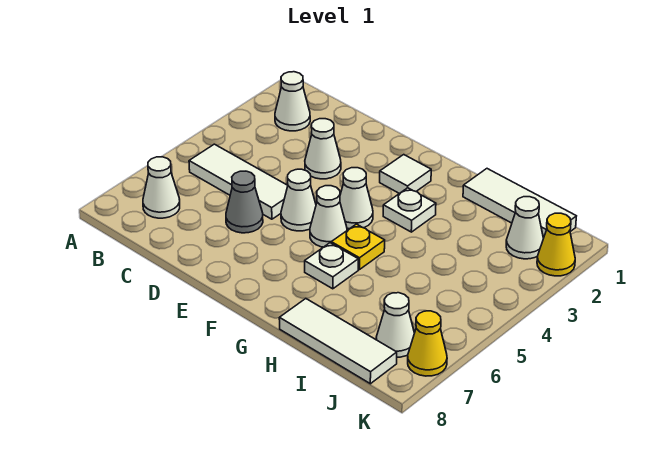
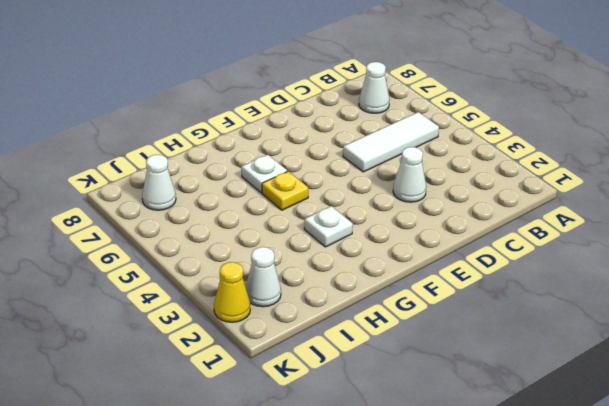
none -> white 1x1 cone [275,72,310,131]
none -> grey 1x1 cone [226,171,263,233]
none -> white 1x1 cone [281,169,316,231]

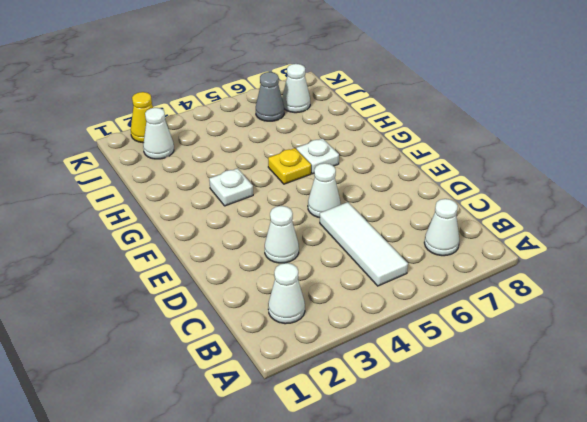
grey 1x1 cone [256,72,284,121] -> grey 1x1 cone moved to [226,171,263,233]
none -> white 1x1 tile [380,155,431,194]
none -> white 1x1 cone [340,168,373,229]
none -> white 1x1 cone [310,186,347,247]

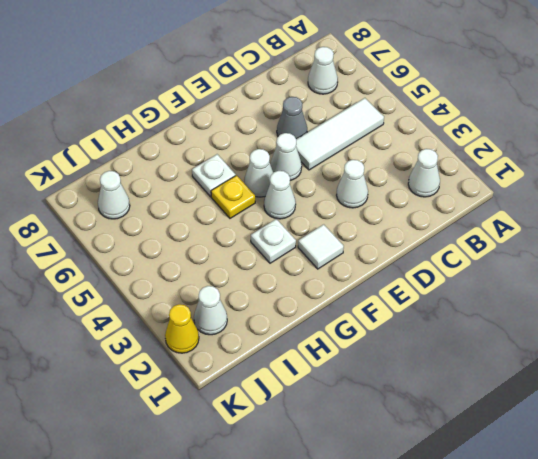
none -> white 1x3 tile [463,169,576,238]
none -> white 1x3 tile [279,299,397,384]
none -> yellow 1x1 cone [408,311,447,376]

